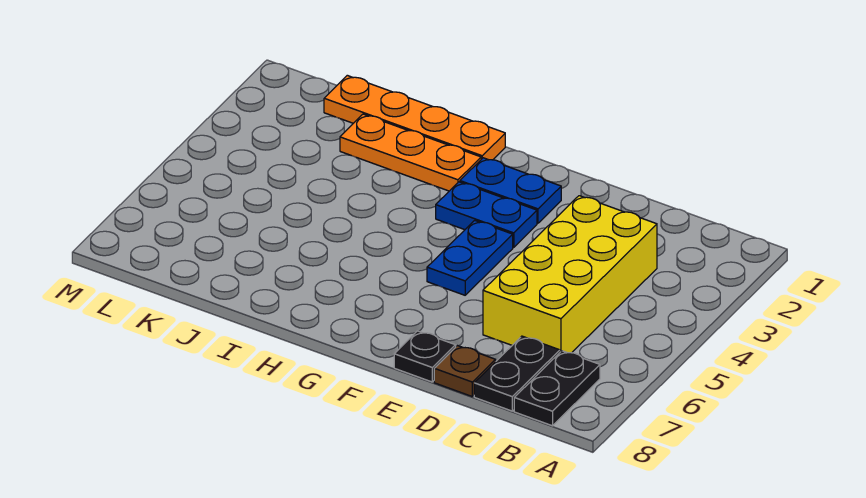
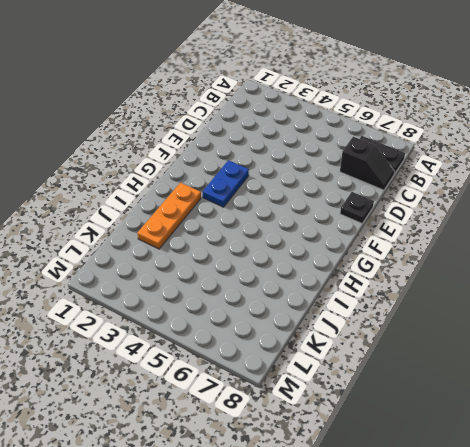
black 1x2 slope [340,137,395,190] -> black 1x2 plate [474,336,560,411]
none -> yellow 2x4 brick [483,196,657,353]
none -> brown 1x1 plate [434,346,496,396]

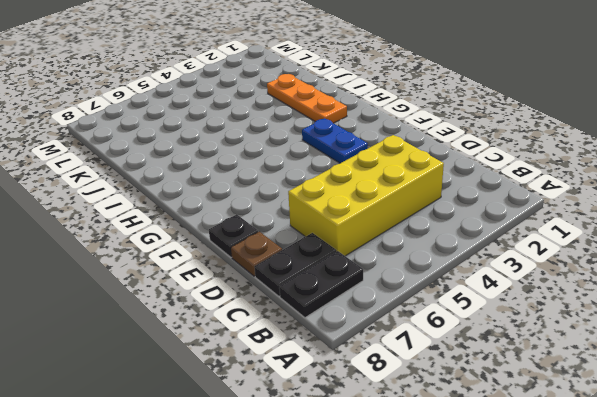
none -> blue 1x2 plate [460,158,561,223]
none -> blue 1x2 plate [427,220,513,295]

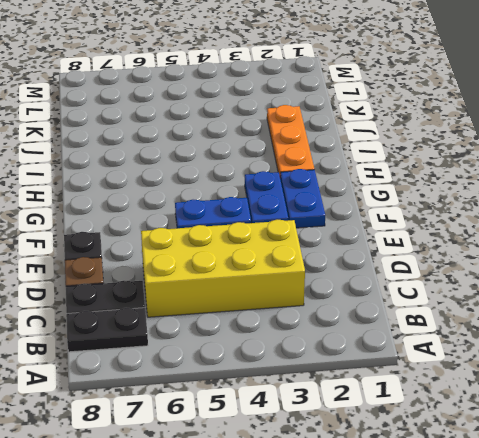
none -> orange 1x4 plate [324,75,505,160]

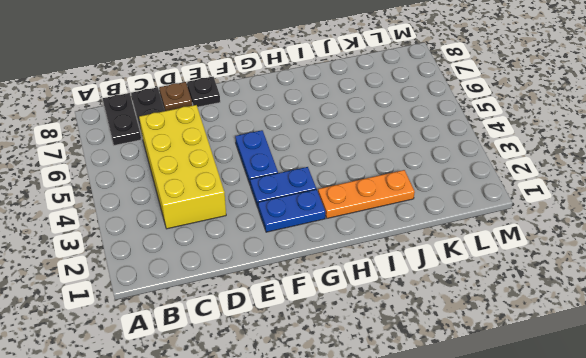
none -> orange 1x4 plate [324,75,505,160]

